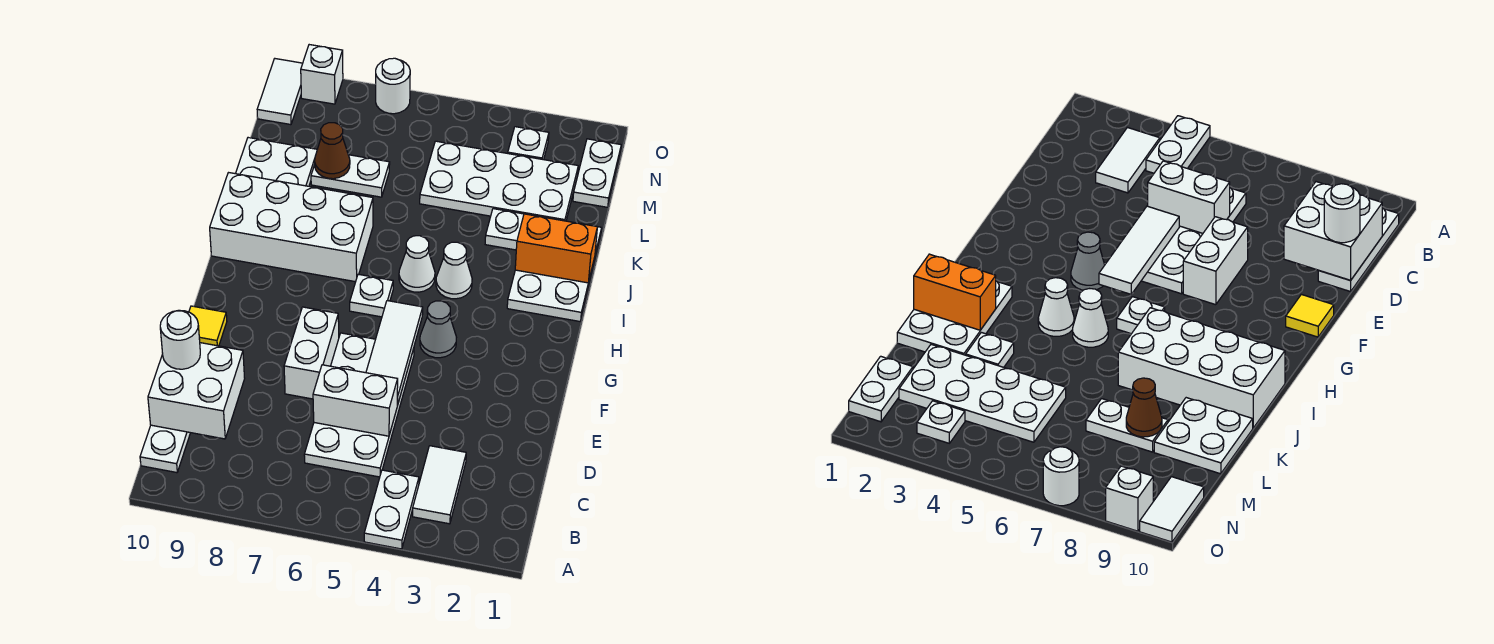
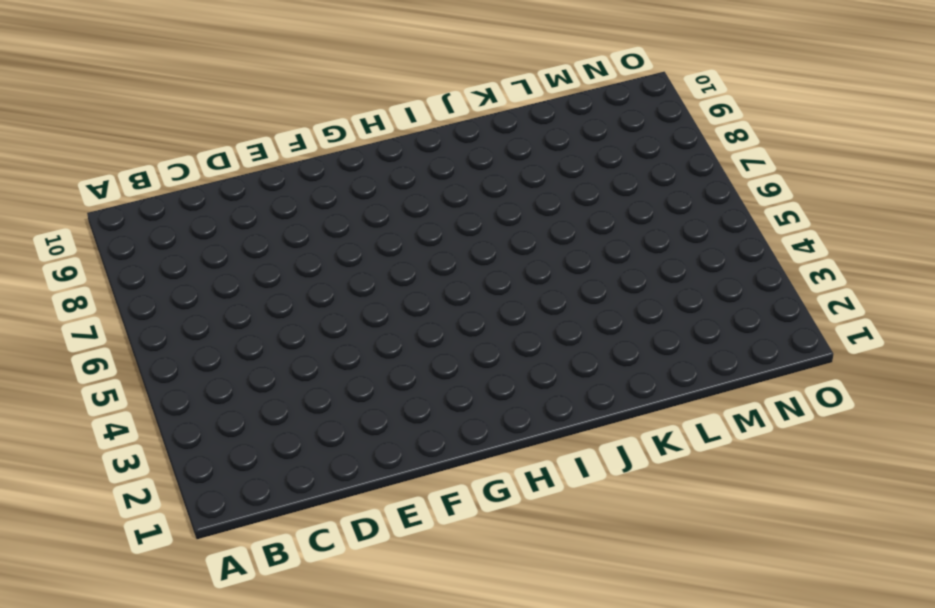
none -> white 1x2 plate [364,470,419,549]
none -> white 1x2 tile [413,446,466,524]
none -> white 1x3 plate [140,425,190,473]

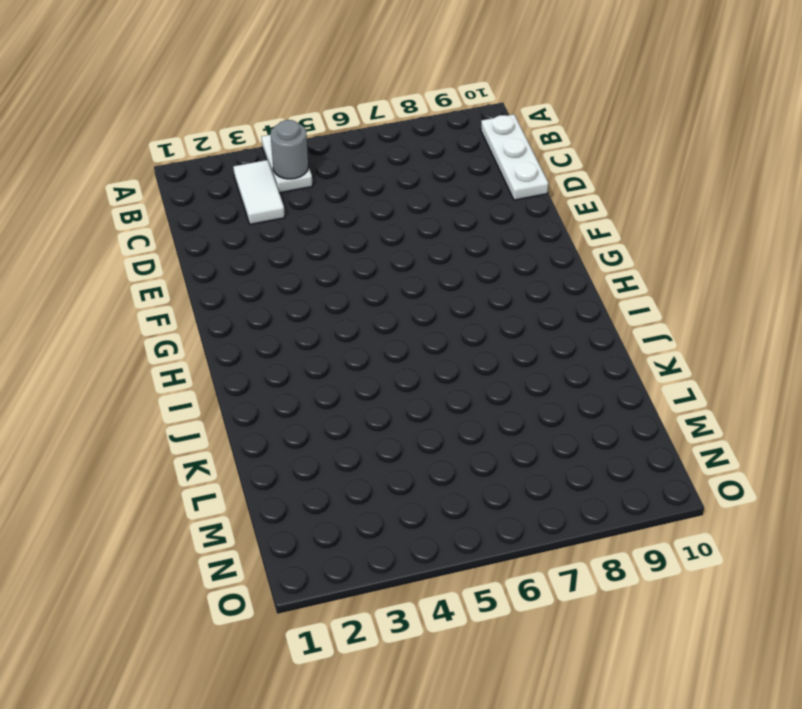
grey 1x1 round brick [271,120,308,179] -> none
none -> white 2x4 plate [304,333,414,477]
none -> white 1x2 brick [284,307,339,399]
none -> yellow 1x1 tile [189,306,227,346]

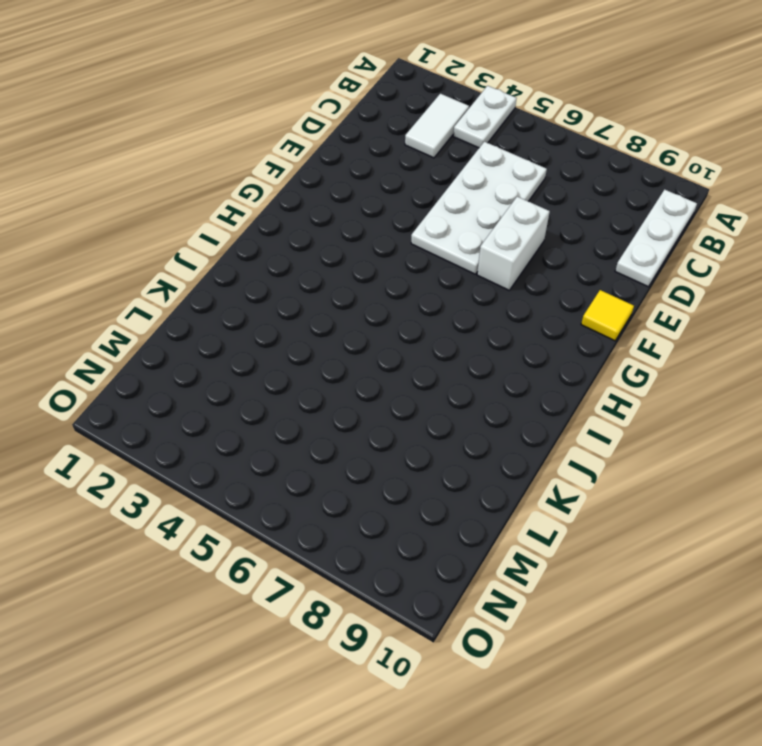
none -> grey 1x1 cone [420,301,456,358]
none -> white 1x1 plate [350,274,393,317]
none -> white 2x3 plate [507,227,602,321]

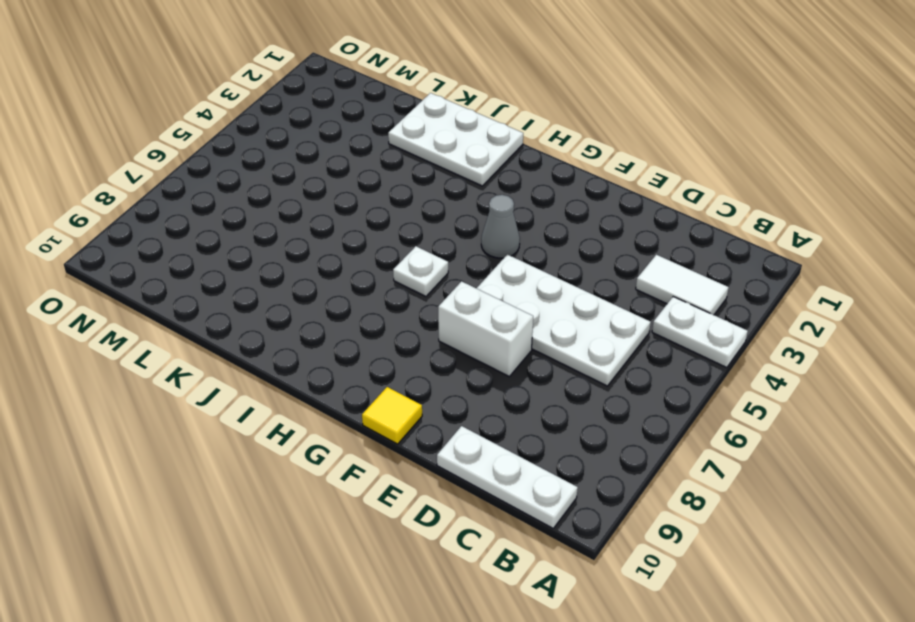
none -> white 1x1 cone [436,242,472,299]
none -> white 1x1 cone [399,236,435,292]
none -> white 2x4 brick [210,173,373,282]

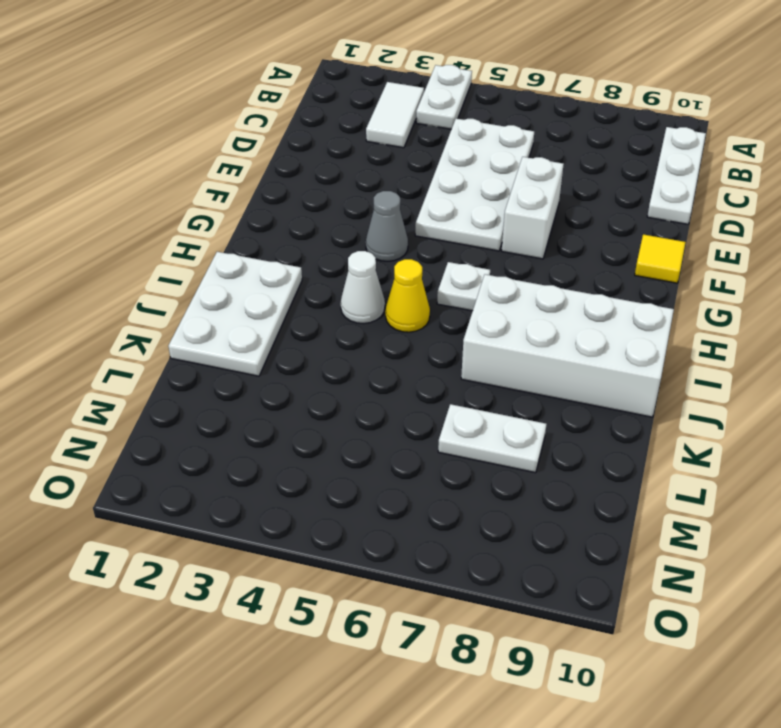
yellow 1x1 cone [385,259,430,332] -> white 1x1 cone [399,236,435,292]
none -> white 1x1 plate [485,209,524,250]
none -> white 2x2 plate [236,138,317,186]
none -> white 2x4 plate [420,141,578,221]

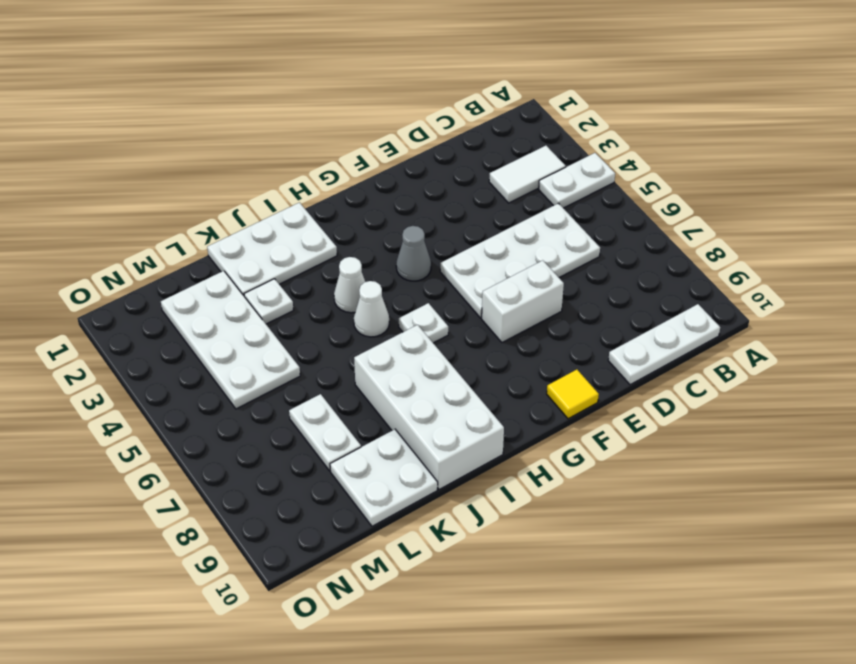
none -> white 1x2 plate [573,139,621,207]
none -> white 1x1 plate [508,127,549,160]
none -> white 1x2 tile [257,59,303,125]

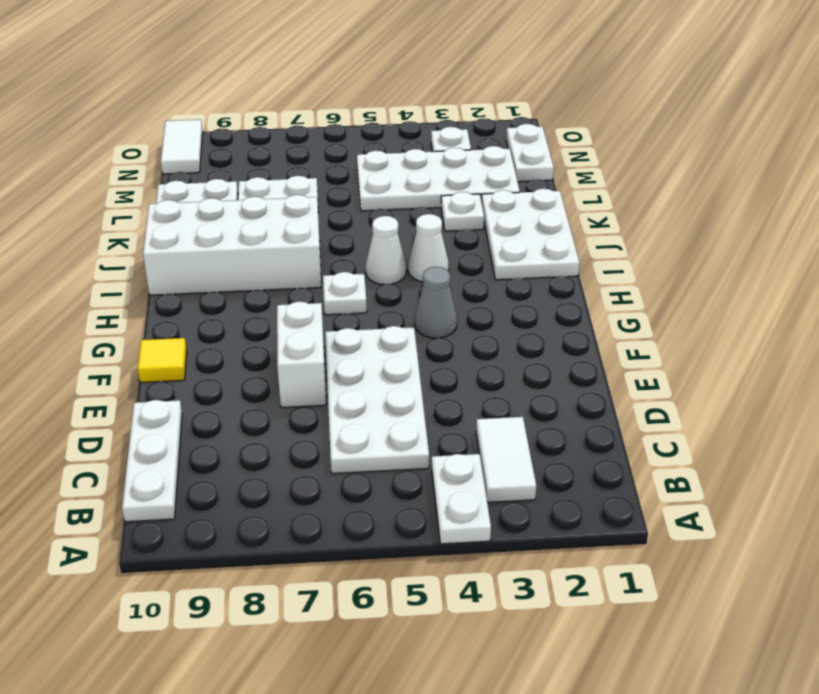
none -> white 1x1 round brick [376,58,410,114]
none -> white 1x1 brick [301,45,343,104]
none -> white 2x2 brick [148,343,245,439]

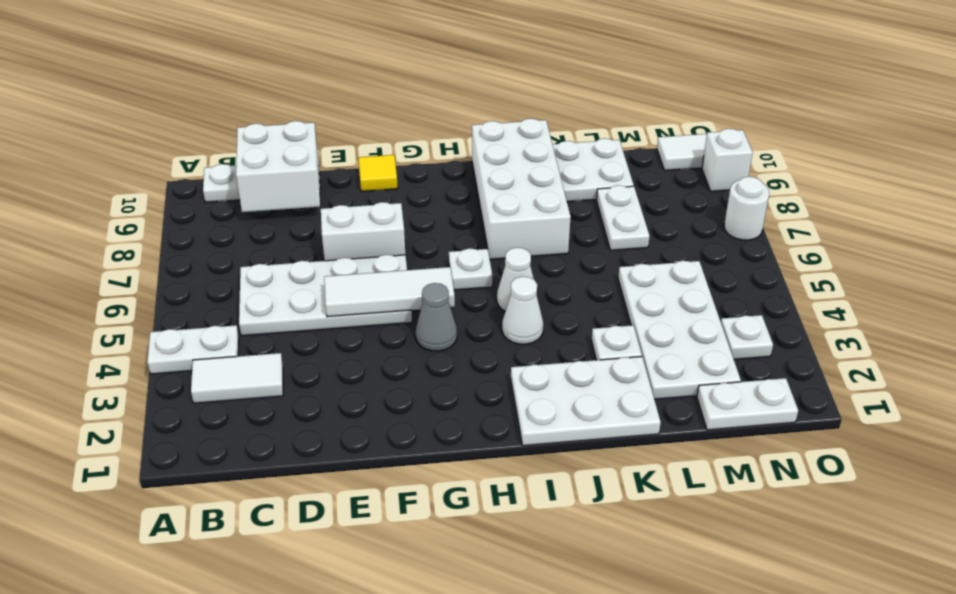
none -> white 1x2 brick [313,365,398,436]
none -> orange 1x2 brick [515,214,597,283]
none -> brown 1x1 cone [315,123,350,179]

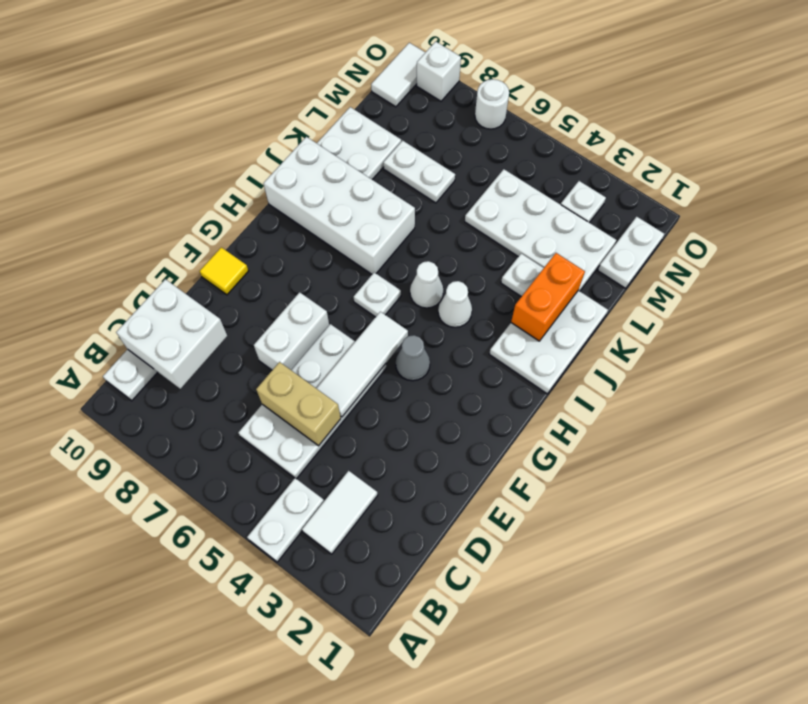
tan 1x2 brick [256,362,341,446] -> white 1x2 brick [313,365,398,436]
orange 1x2 brick [511,253,585,341] -> orange 1x2 brick turned to [515,214,597,283]
none -> brown 1x1 cone [315,123,350,179]
none -> white 1x1 round brick [160,310,200,369]

